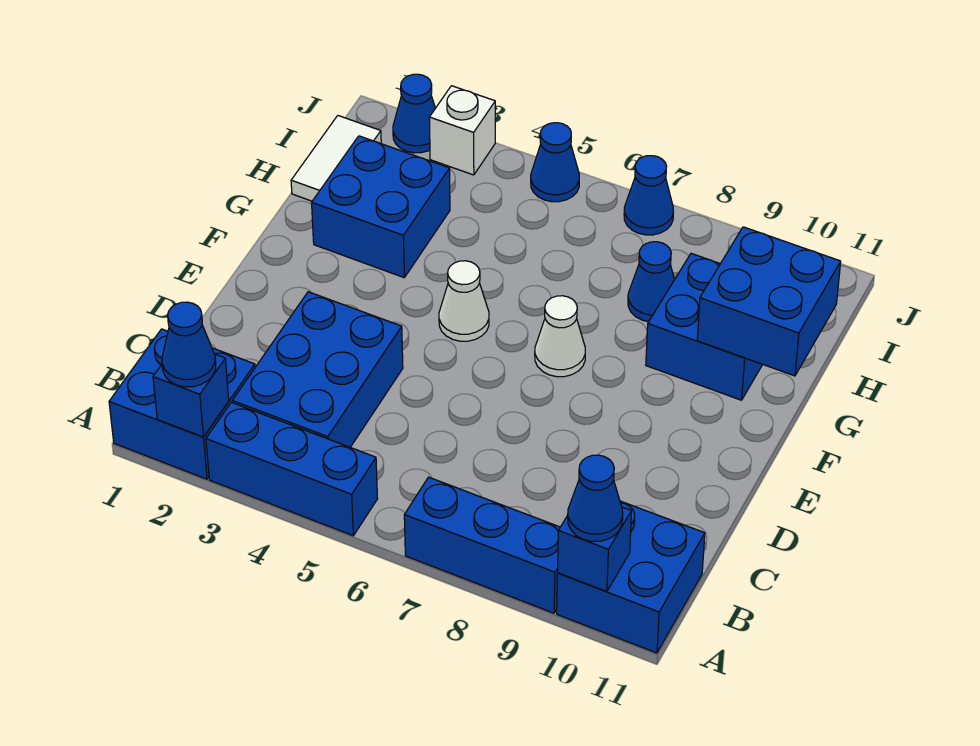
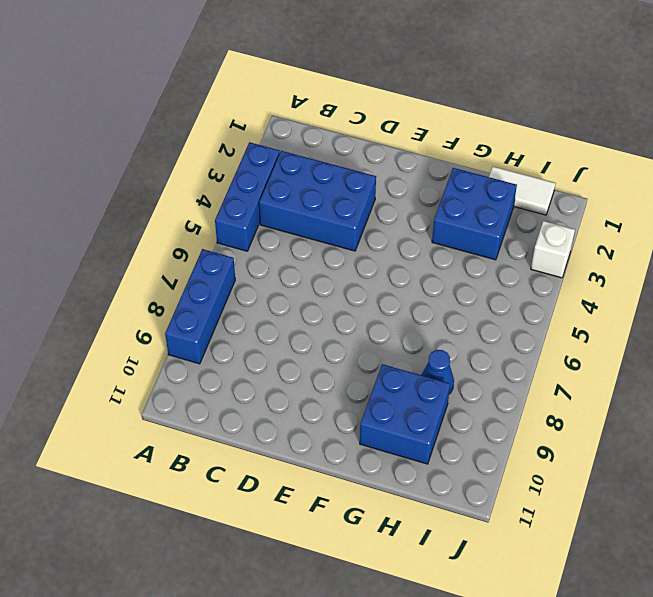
none -> blue 2x2 brick [109,329,255,479]
none -> blue 2x2 brick [557,501,705,653]
none -> white 1x1 cone [439,261,489,341]

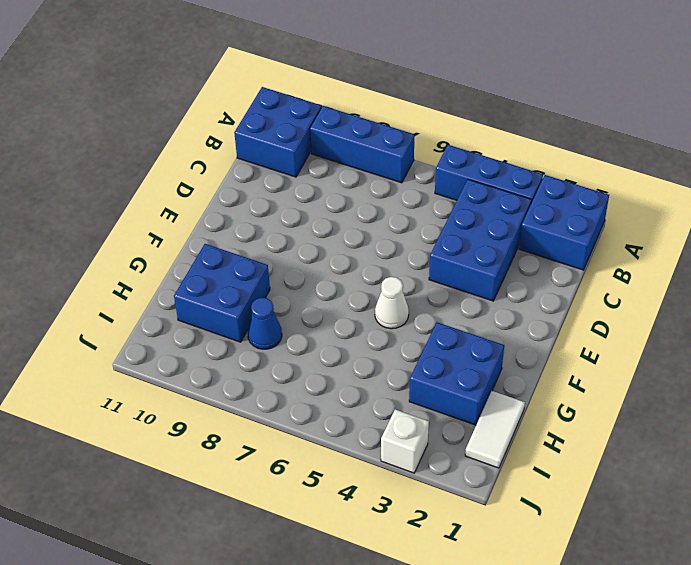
none -> white 1x1 cone [535,296,585,377]
none -> blue 1x1 cone [393,74,435,153]
none -> blue 1x1 cone [531,123,579,202]

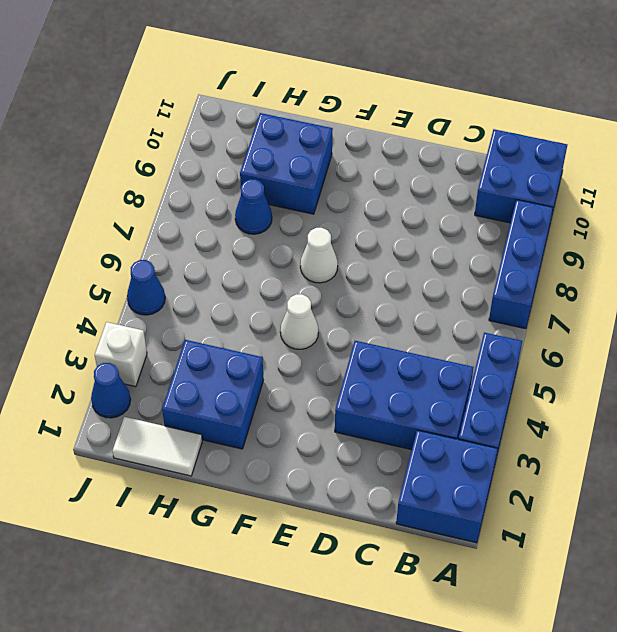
none -> blue 1x1 cone [624,156,673,235]
none -> blue 1x1 brick [153,354,229,437]
none -> blue 1x1 brick [558,507,631,592]

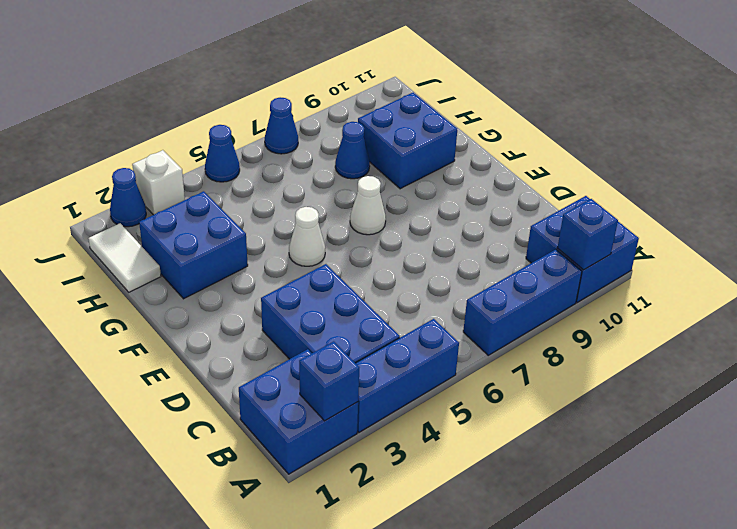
none -> blue 2x2 brick [697,227,841,376]
none -> blue 1x1 cone [162,302,216,387]
none -> blue 1x1 cone [568,455,623,541]

